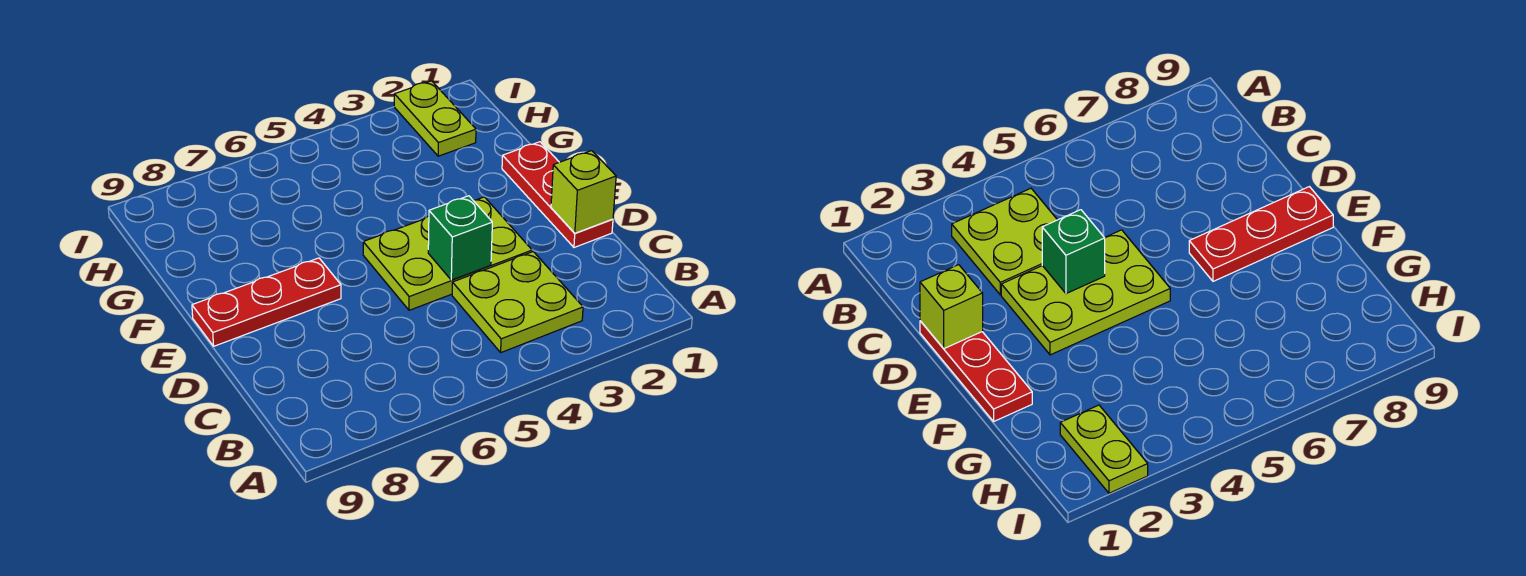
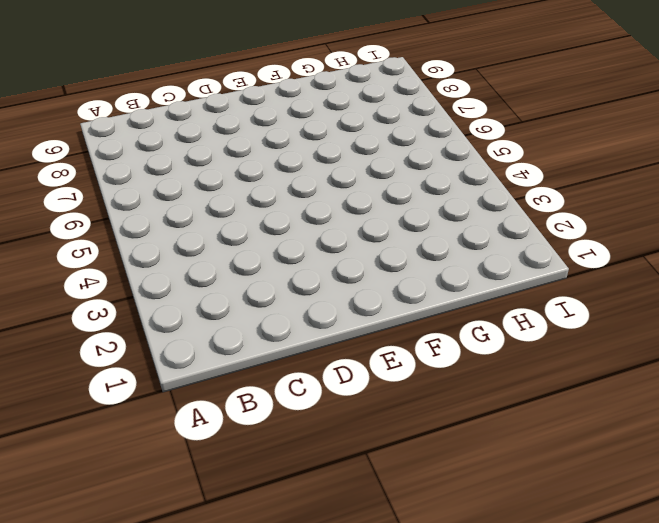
none -> lime 2x2 plate [452,252,583,352]
none -> red 1x3 plate [502,142,613,247]

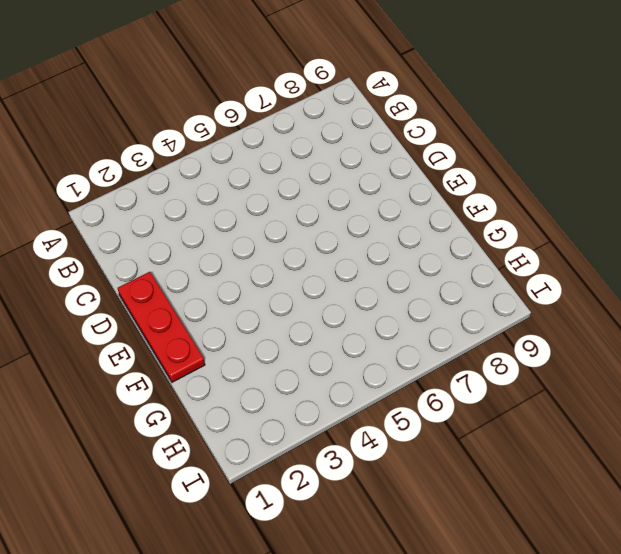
none -> lime 2x2 plate [452,252,583,352]
none -> lime 2x3 plate [363,197,532,310]

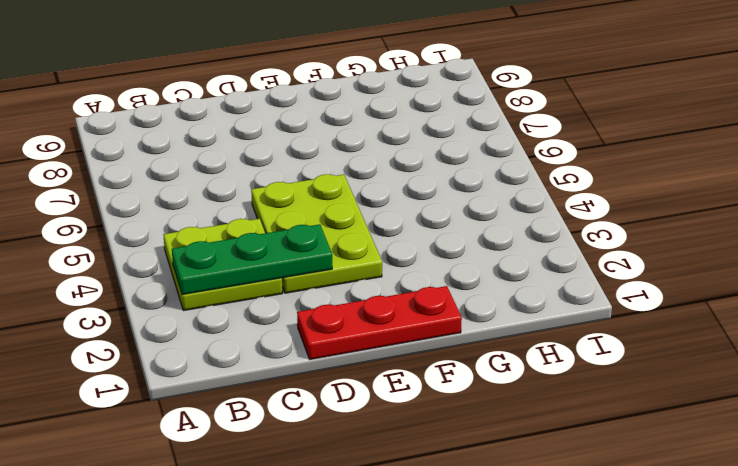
green 1x3 plate [172,224,332,295] -> none
none -> red 1x3 plate [192,258,341,346]
none -> lime 1x2 plate [394,81,476,156]

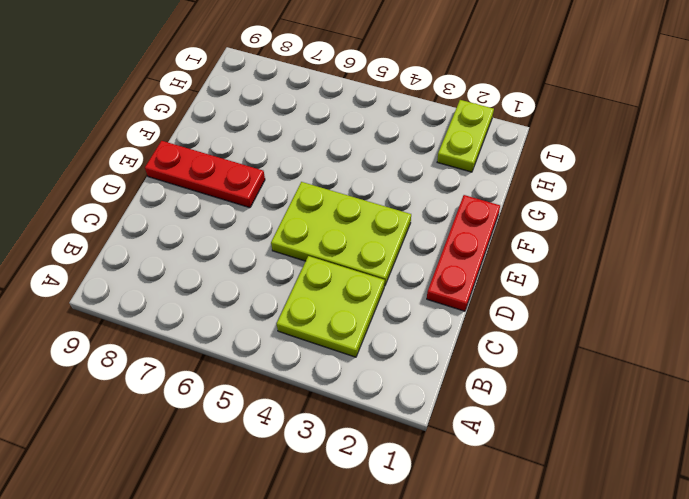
none -> lime 1x1 brick [551,151,616,233]
none -> green 1x1 brick [428,196,492,280]

